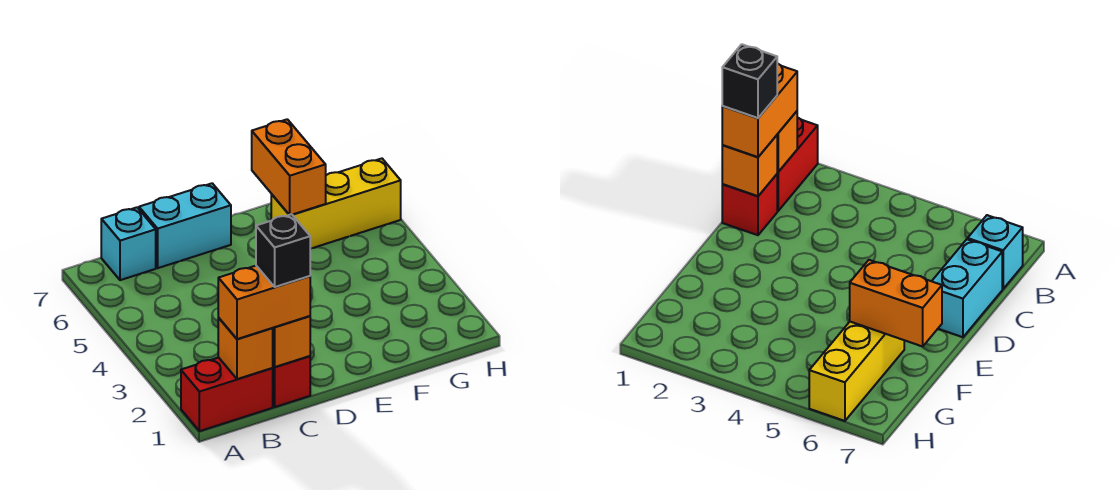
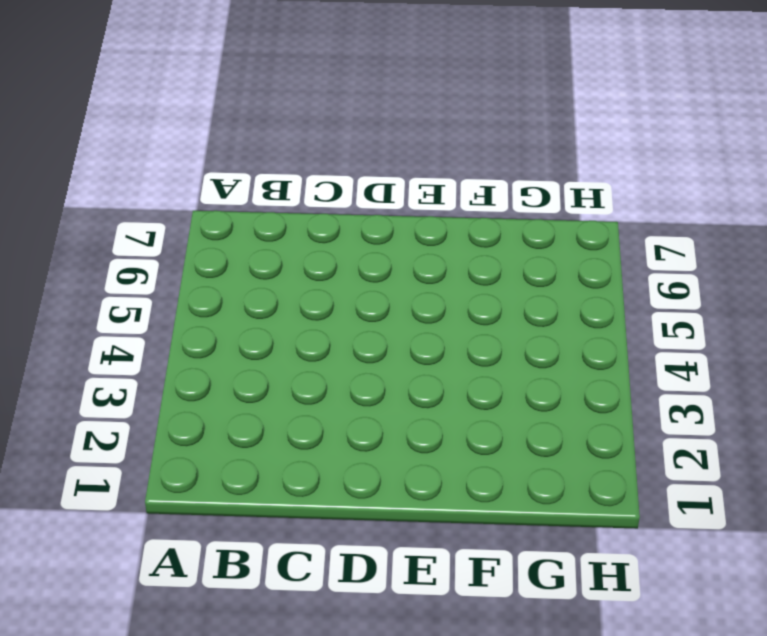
none -> red 1x2 brick [181,358,273,431]
none -> cyan 1x1 brick [101,207,156,280]

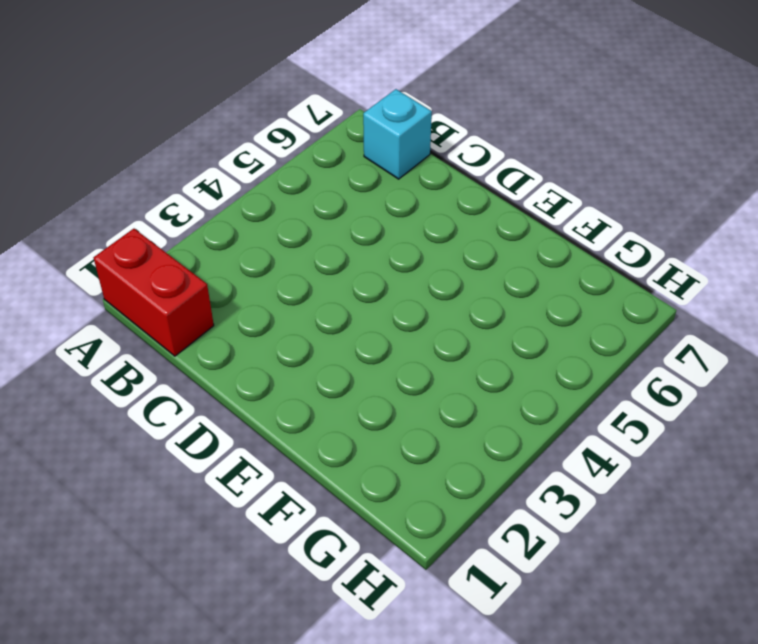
none -> red 1x1 brick [273,356,310,407]
none -> cyan 1x2 brick [139,183,231,268]

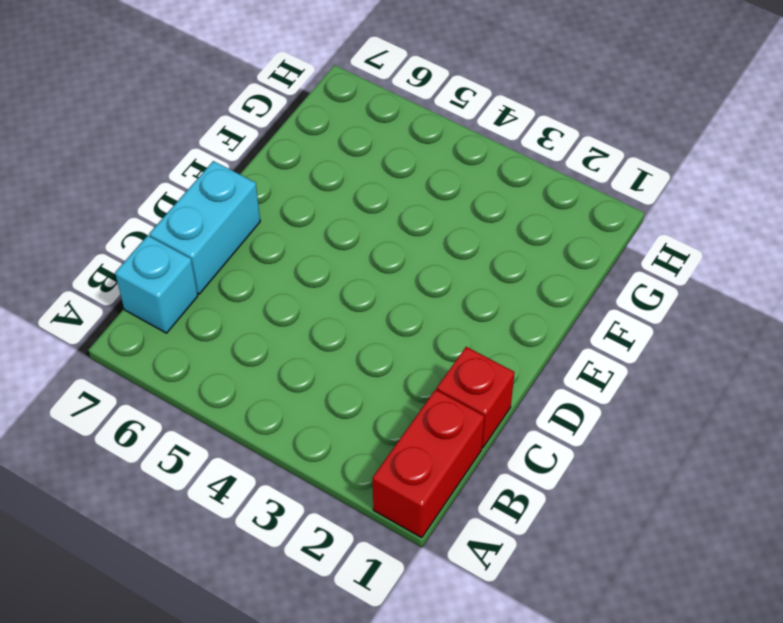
none -> yellow 1x3 brick [271,159,401,249]
none -> orange 1x1 brick [218,318,273,379]

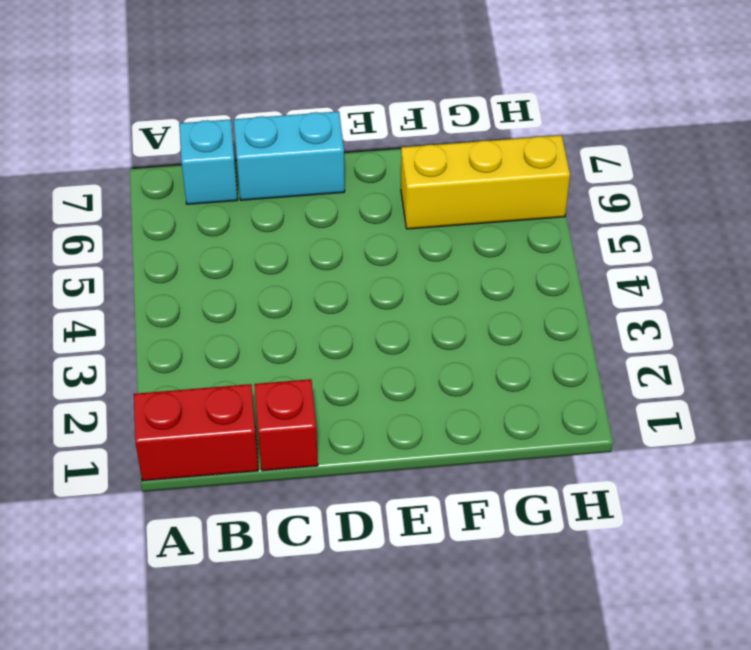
none -> orange 1x1 brick [218,318,273,379]
none -> orange 1x1 brick [273,316,310,367]

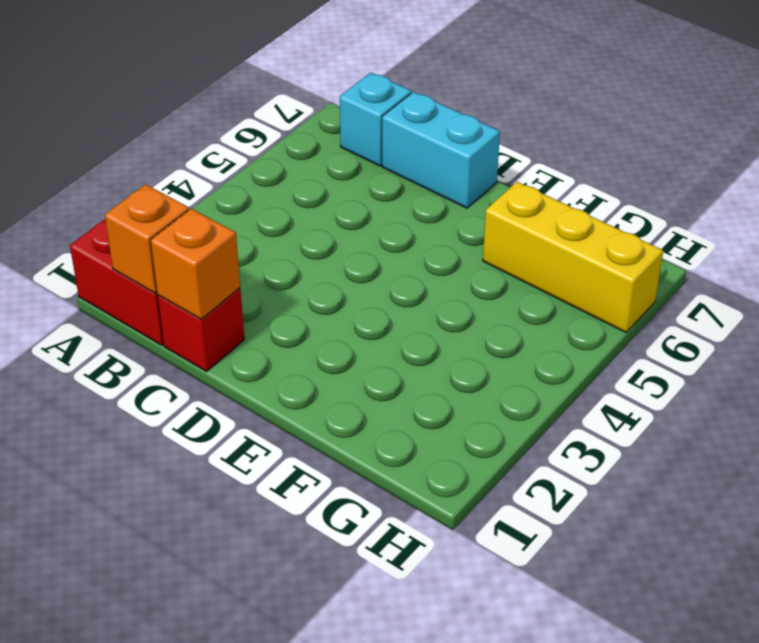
none -> orange 1x2 brick [252,119,326,215]
none -> orange 1x2 brick [218,266,310,339]

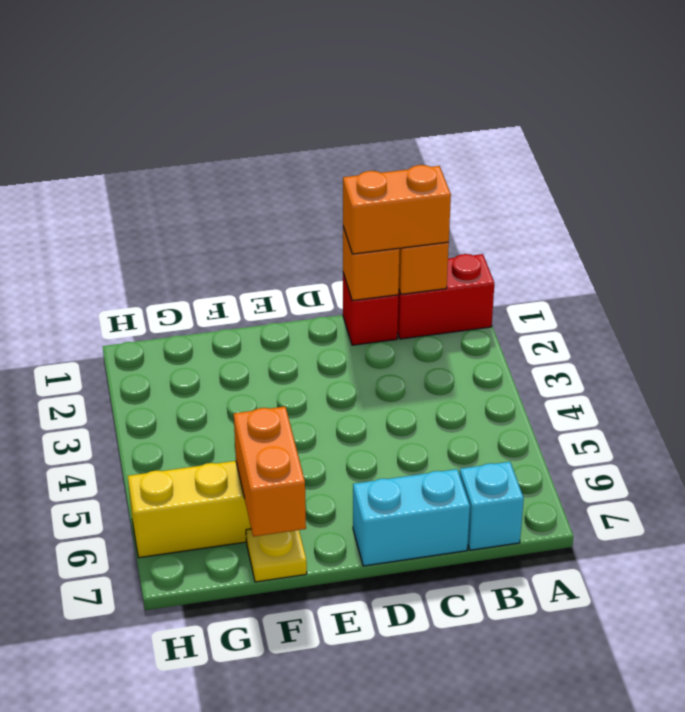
yellow 1x1 plate [246,529,307,582] -> none
none -> black 1x1 brick [256,214,310,287]

